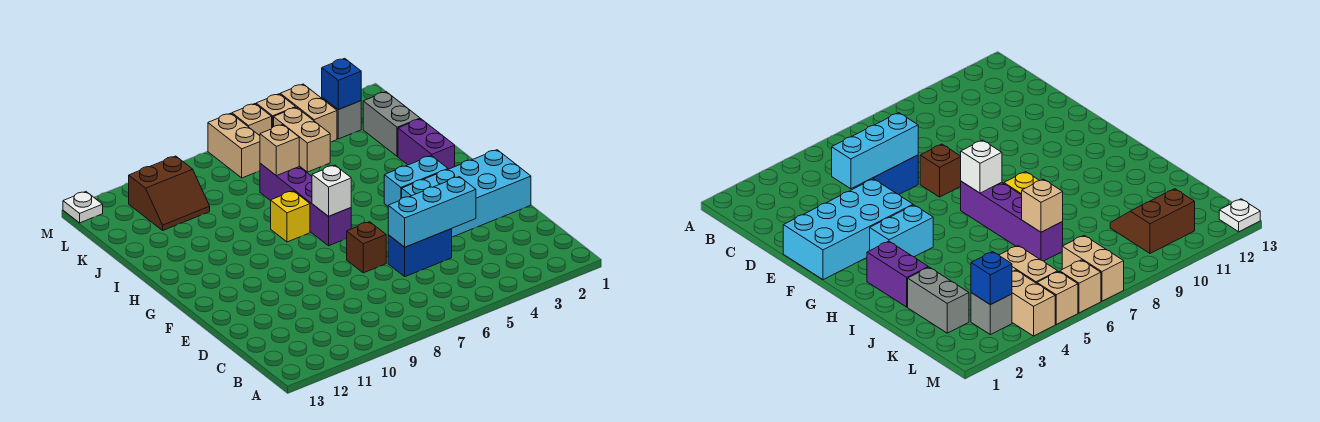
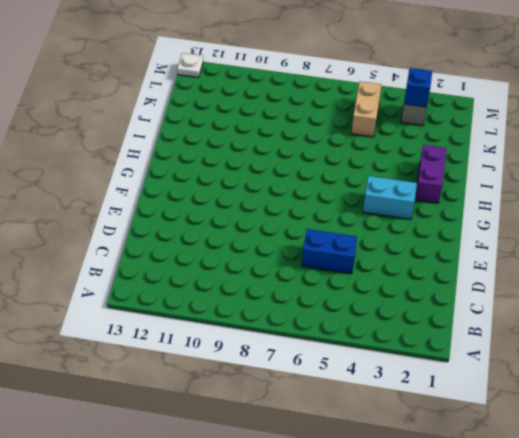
none -> cyan 2x4 brick [402,150,531,237]
none -> brown 1x1 brick [347,222,386,273]
none -> purple 1x4 brick [260,163,351,246]

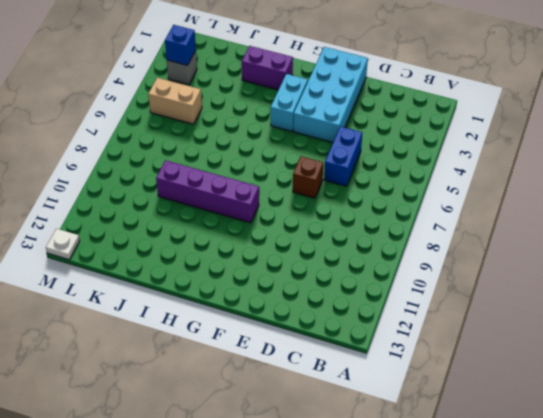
purple 1x4 brick [156,160,259,223] -> purple 1x4 brick moved to [260,163,351,246]
none -> yellow 1x1 brick [271,191,310,242]
none -> grey 1x2 brick [363,92,420,156]
none -> brown 2x2 slope [129,156,210,230]

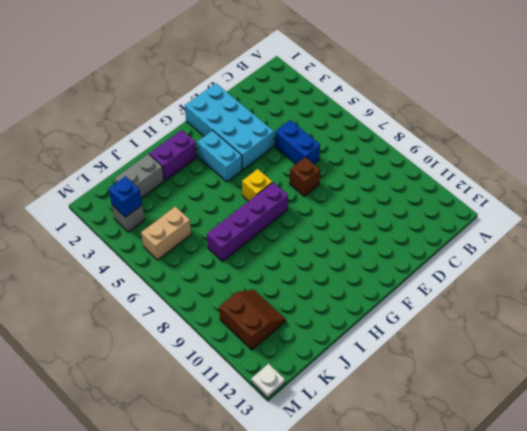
yellow 1x1 brick [242,169,272,201] -> yellow 1x1 brick moved to [271,191,310,242]
none -> tan 1x2 brick [280,84,337,142]
none -> tan 1x2 brick [208,113,260,178]
none -> tan 1x1 brick [256,94,296,128]

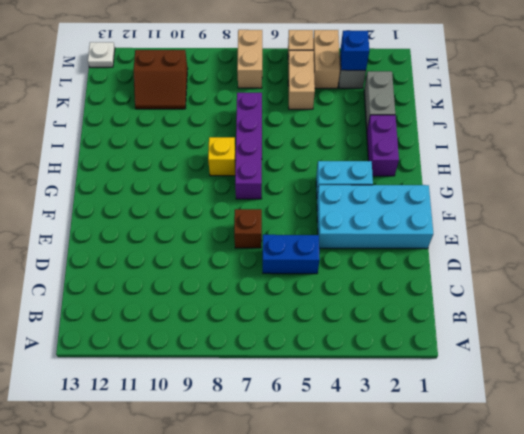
none -> tan 1x1 brick [232,104,272,136]
none -> cyan 1x3 brick [388,177,476,247]
none -> white 1x1 brick [312,165,351,216]

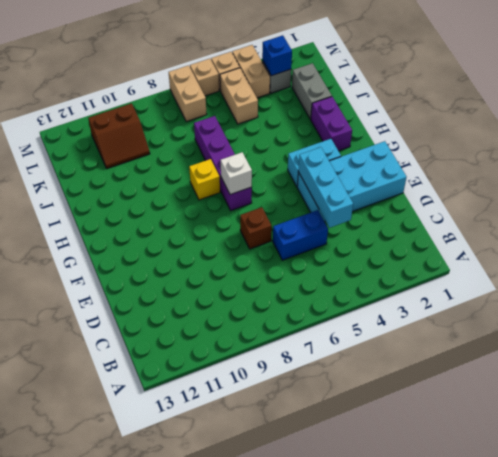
cyan 1x3 brick [298,147,353,228] -> cyan 1x3 brick turned to [388,177,476,247]
none -> white 1x1 plate [63,192,103,223]
none -> tan 1x1 brick [260,125,299,176]

